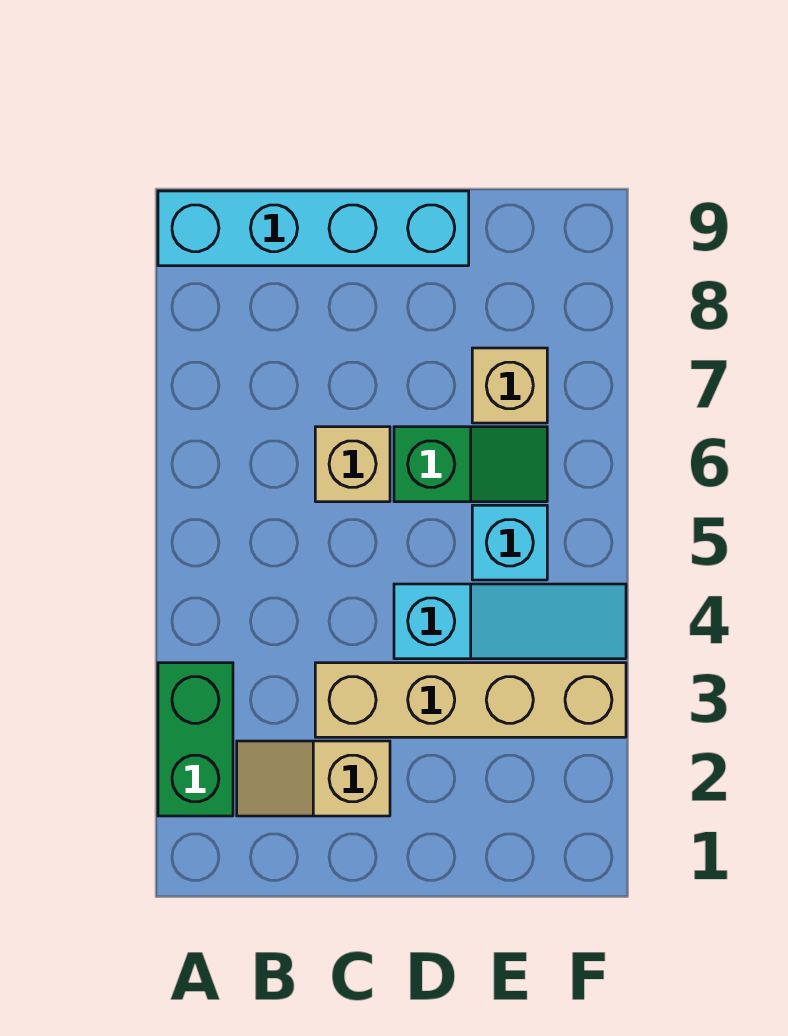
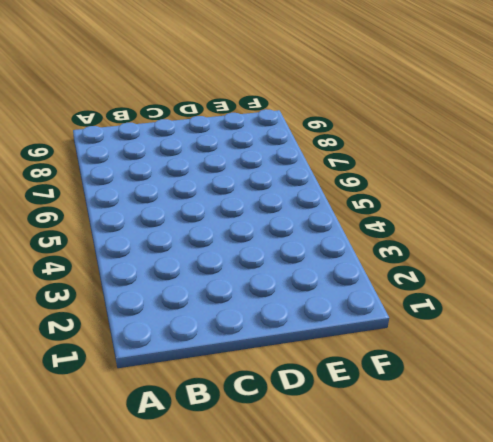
none -> green 1x2 brick [158,663,233,816]
none -> cyan 1x4 brick [158,191,469,266]

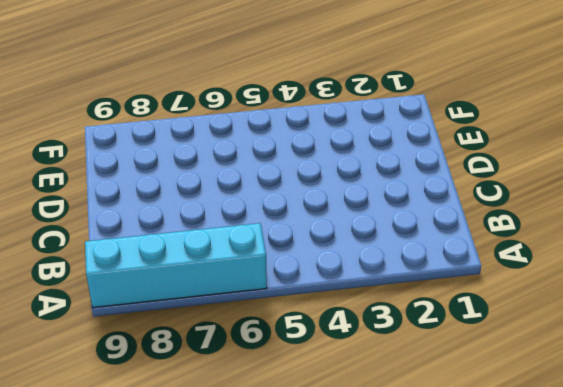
cyan 1x4 brick [85,223,267,308] -> cyan 1x4 brick turned to [158,191,469,266]
none -> green 1x2 brick [158,663,233,816]
none -> tan 1x2 slope [237,741,390,816]

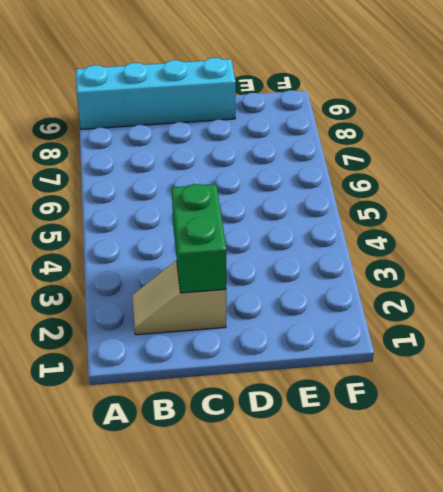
green 1x2 brick [172,184,226,293] -> green 1x2 brick moved to [158,663,233,816]
none -> tan 1x4 brick [315,663,626,737]
none -> tan 1x1 brick [315,427,390,502]

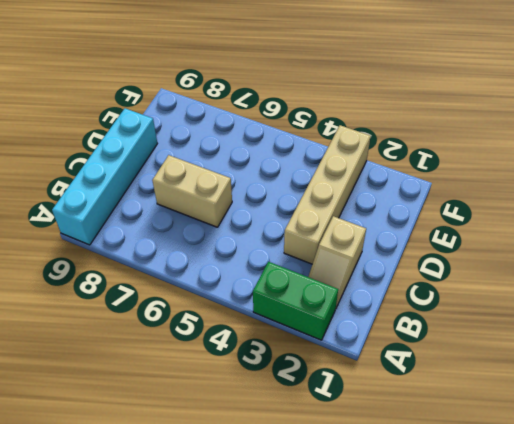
tan 1x2 brick [152,155,232,227] -> tan 1x1 brick [315,427,390,502]
none -> cyan 1x3 slope [394,584,626,659]
none -> green 1x2 slope [394,427,547,502]

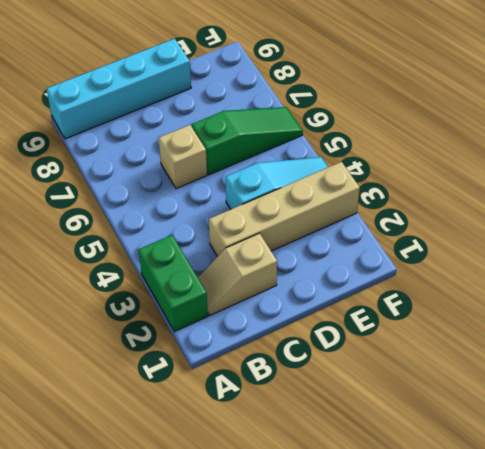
green 1x3 slope [192,107,303,175] -> green 1x2 slope [394,427,547,502]
none -> cyan 1x1 brick [472,505,547,580]
none -> tan 1x1 brick [472,348,547,423]

